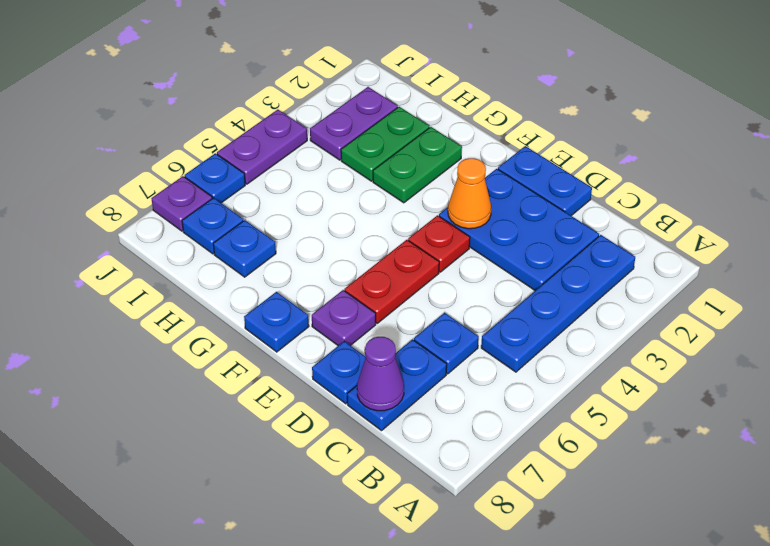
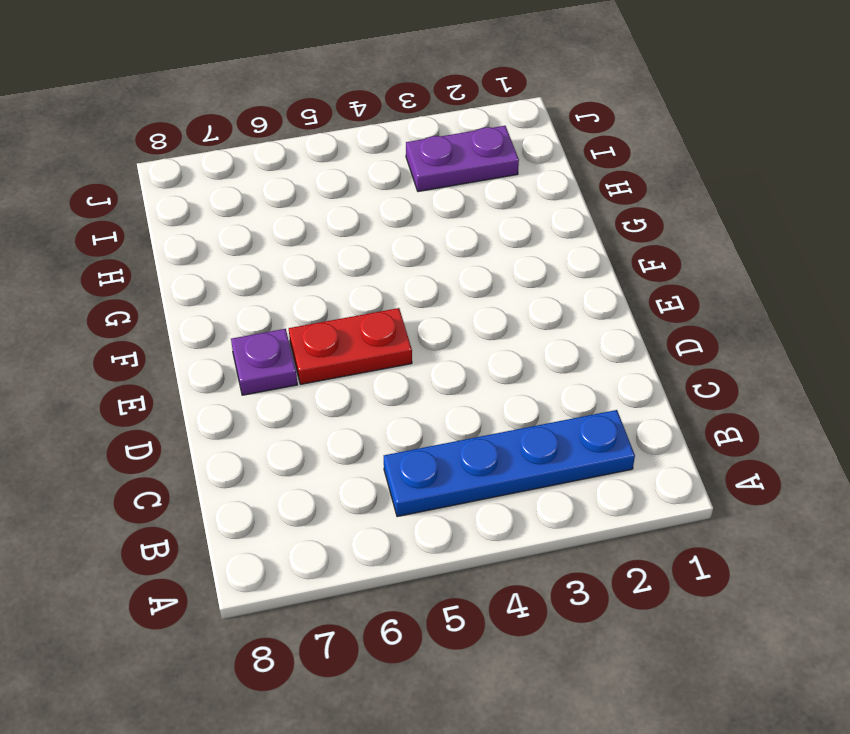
none -> blue 2x3 plate [439,169,599,291]
none -> blue 1x1 plate [414,313,479,374]
none -> blue 1x2 plate [347,340,447,431]

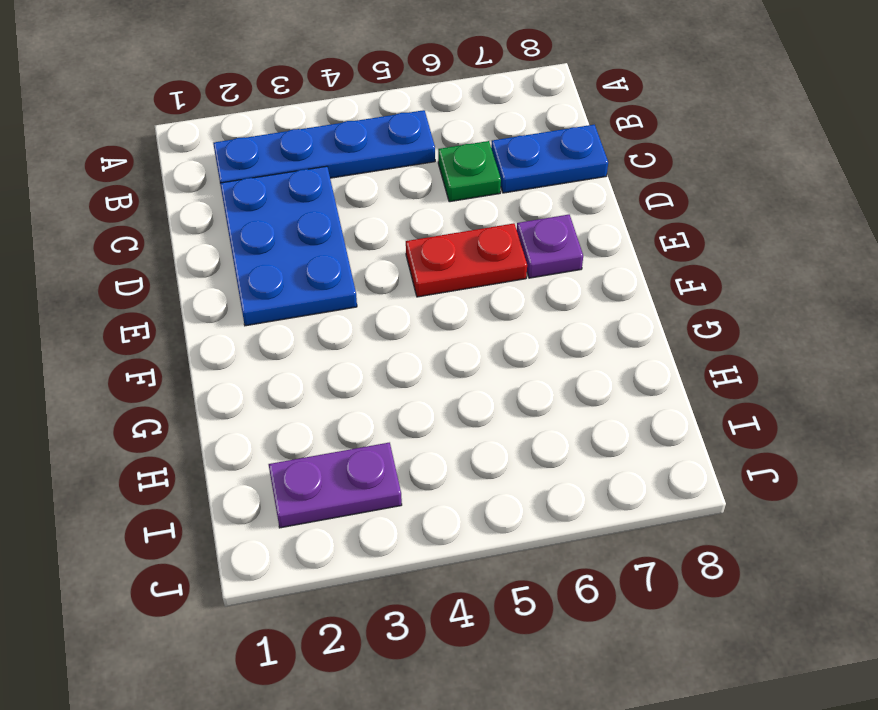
green 1x1 plate [438,141,501,202] -> blue 1x1 plate [414,313,479,374]
none -> blue 1x2 plate [498,146,592,216]
none -> blue 1x1 plate [312,341,366,404]
none -> red 1x1 plate [408,216,470,272]

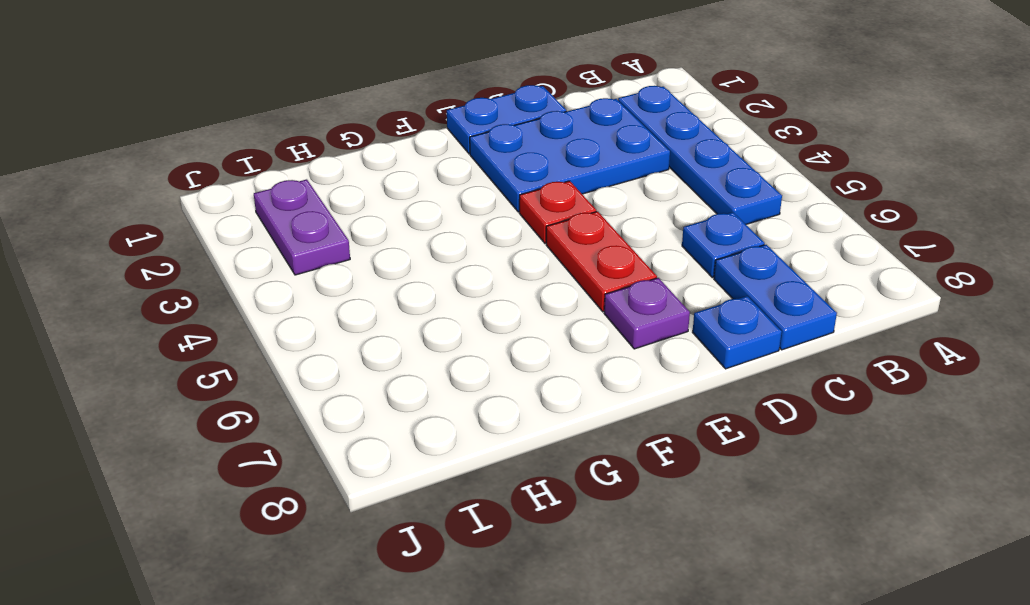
none -> blue 1x1 plate [244,292,309,352]
none -> green 1x2 plate [373,127,462,203]
none -> green 1x2 plate [341,107,429,181]

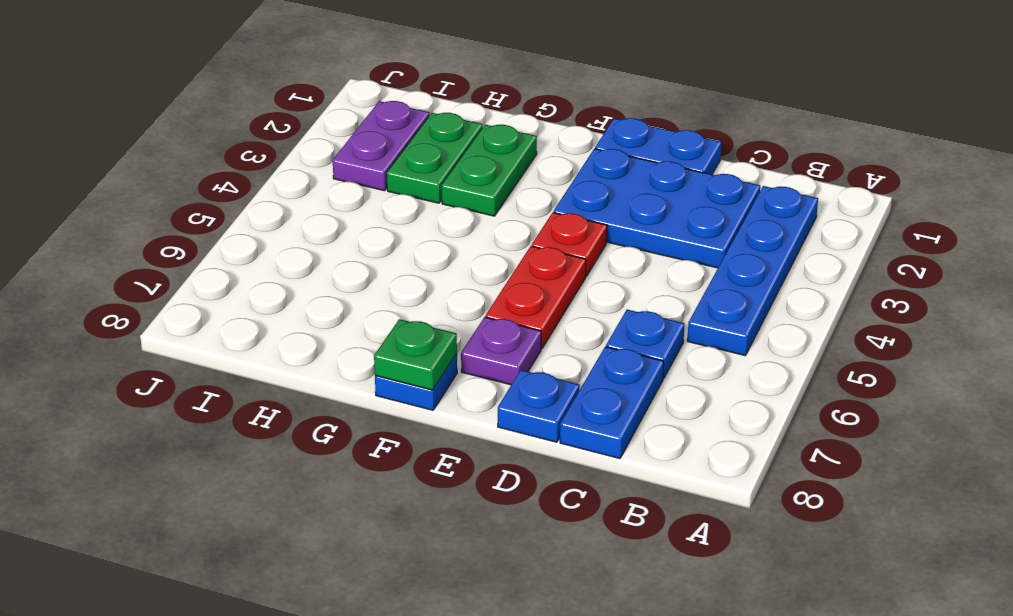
green 1x1 plate [374,319,457,390] -> none
none -> blue 1x1 plate [213,220,276,277]
none -> blue 1x1 plate [182,198,243,254]
none -> purple 1x2 plate [217,110,307,184]

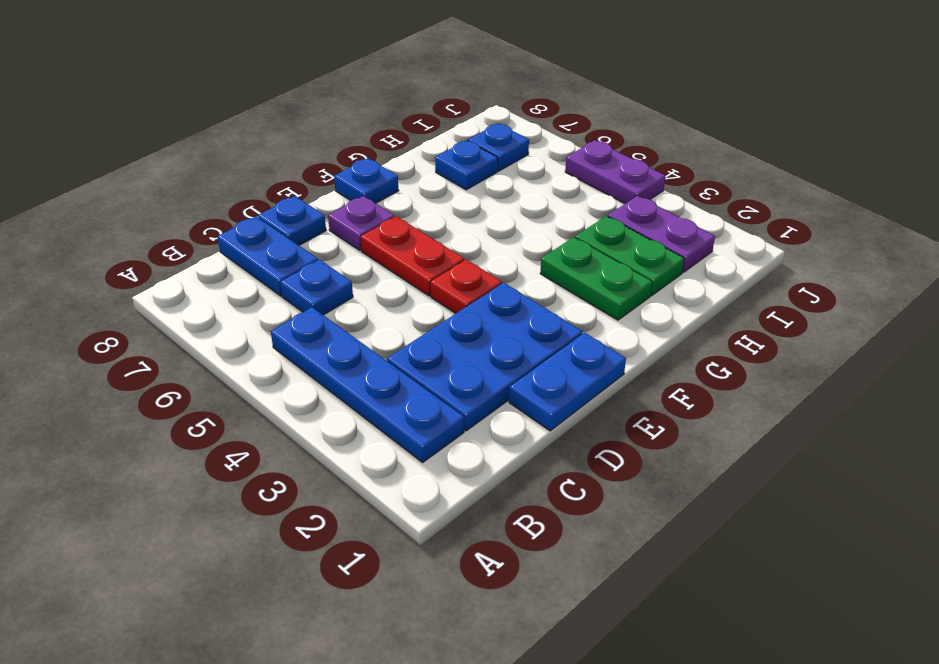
none -> blue 1x1 plate [185,153,245,203]
none -> purple 1x1 plate [152,176,212,231]
none -> purple 1x1 cone [357,337,404,411]

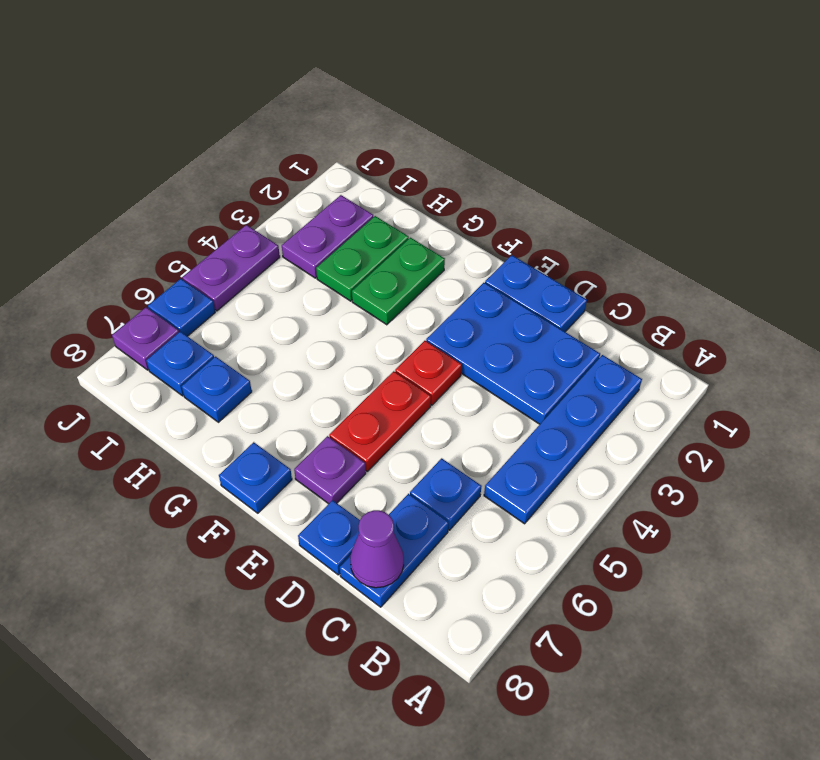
none -> orange 1x1 cone [448,158,491,229]

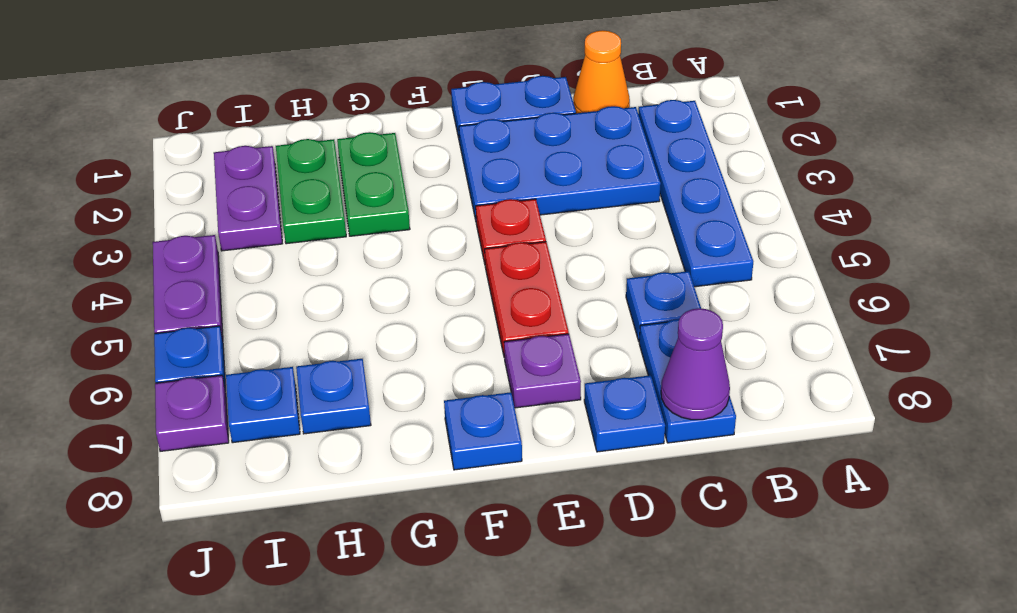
orange 1x1 cone [573,30,630,113] -> orange 1x1 cone moved to [448,158,491,229]

